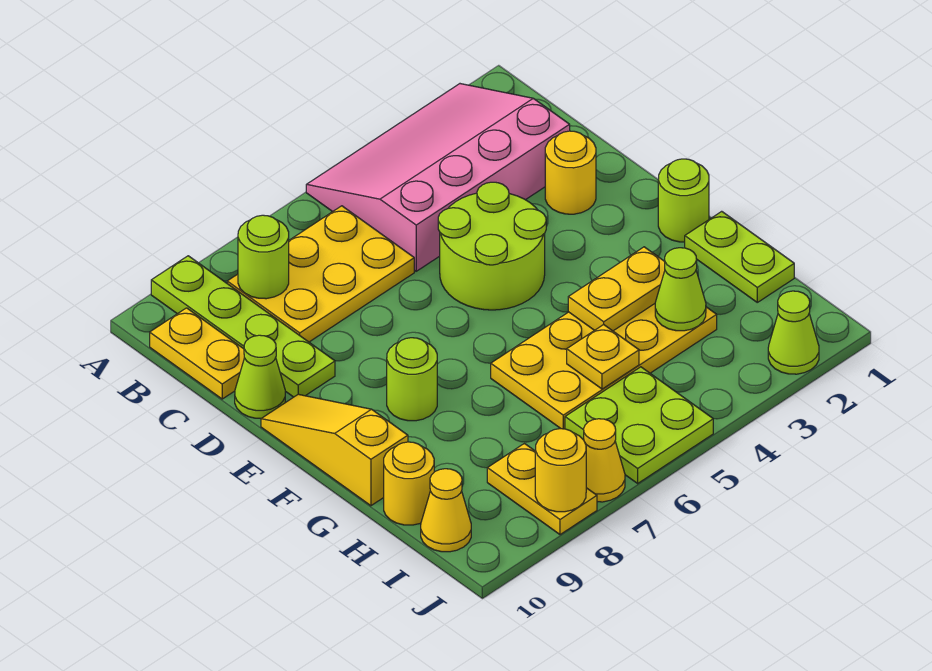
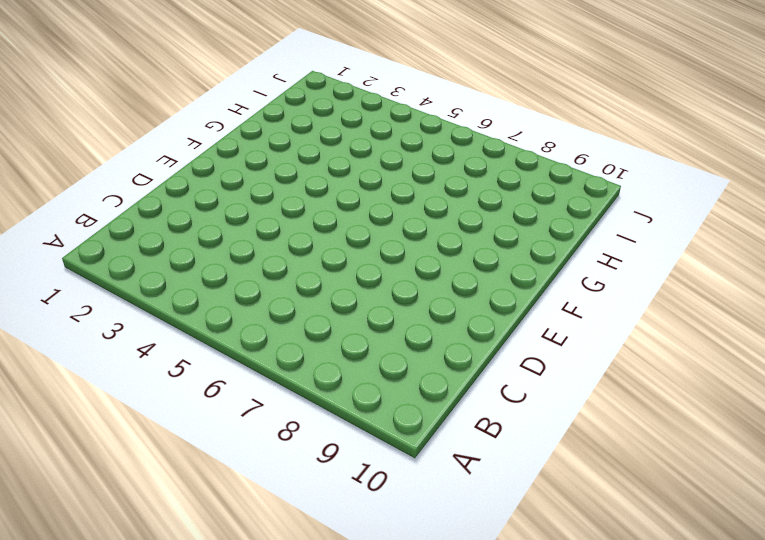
none -> pink 3x4 slope [306,84,570,271]
none -> lime 1x4 plate [151,256,335,397]
none -> yellow 2x3 plate [227,206,414,342]

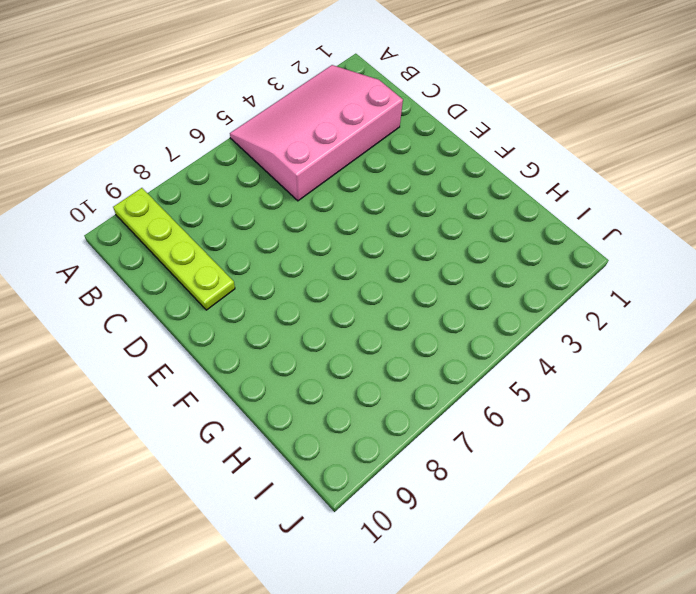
none -> yellow 2x3 plate [227,206,414,342]
none -> yellow 1x2 plate [150,308,244,399]
none -> yellow 1x1 round brick [545,131,596,214]

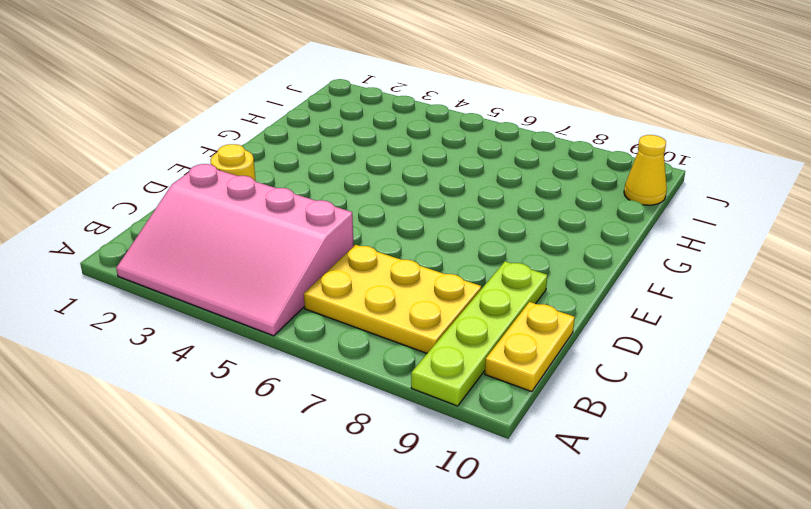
none -> lime 2x2 round brick [438,182,546,310]
none -> lime 1x1 cone [235,335,285,418]
none -> yellow 1x3 slope [261,394,408,506]

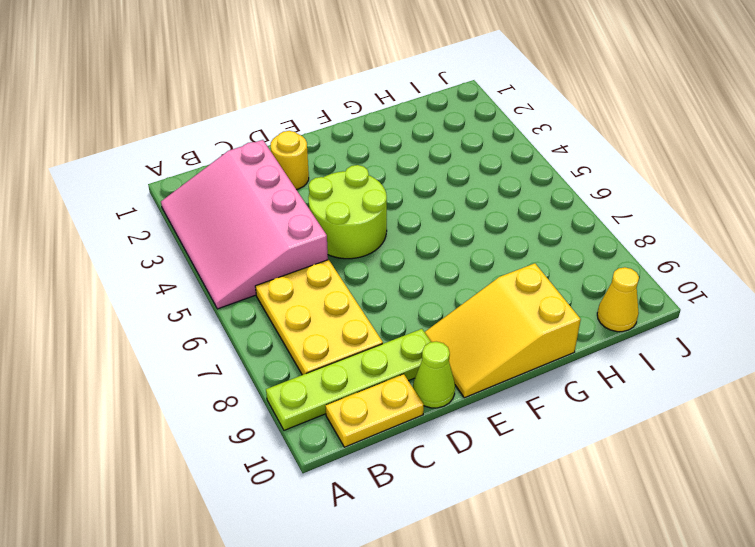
yellow 2x3 slope [425,263,581,398] -> yellow 1x3 slope [261,394,408,506]
none -> lime 1x1 round brick [658,159,709,242]
none -> lime 1x1 round brick [387,338,437,421]
none -> lime 1x2 plate [685,211,794,302]

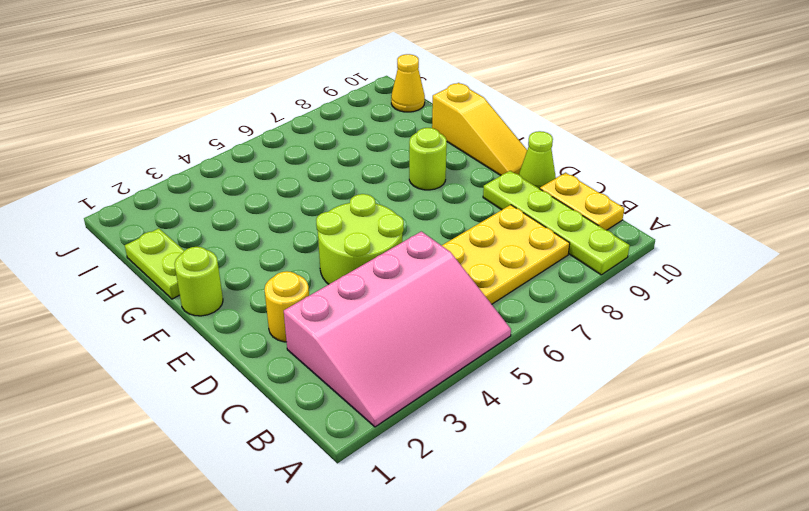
none -> yellow 2x4 plate [491,304,717,429]
none -> yellow 1x1 round brick [384,442,434,525]
none -> lime 2x2 plate [565,367,713,483]

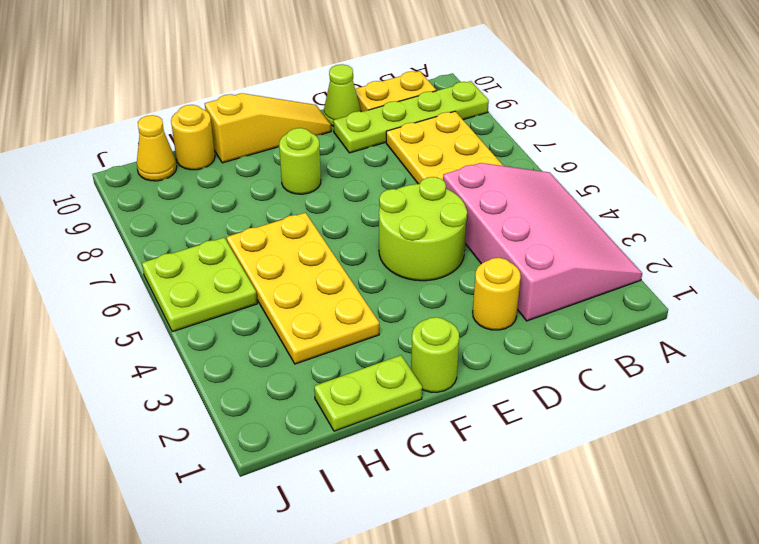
none -> yellow 1x2 plate [487,444,597,535]
none -> lime 1x1 cone [768,291,819,374]
none -> yellow 1x1 cone [584,419,625,502]

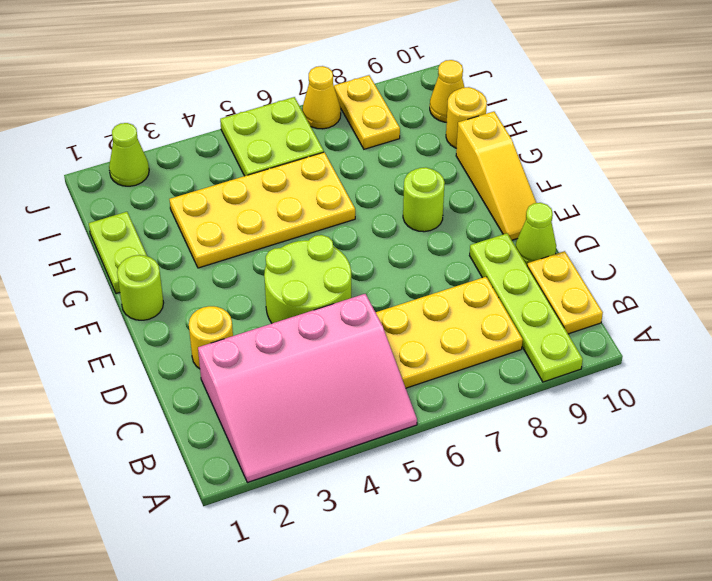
none -> lime 1x1 round brick [238,215,289,299]
none -> yellow 1x2 plate [568,247,665,331]
none -> lime 1x1 cone [655,248,706,331]

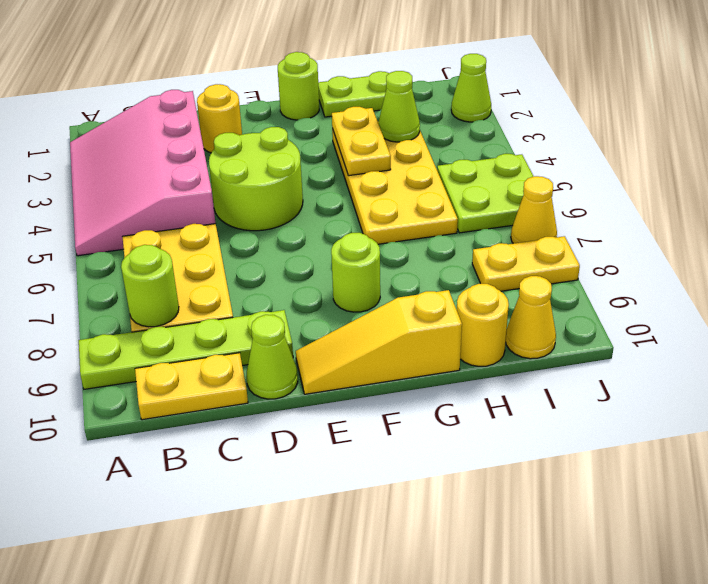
none -> yellow 1x1 plate [567,325,639,389]
none -> yellow 1x1 round brick [535,429,586,512]

